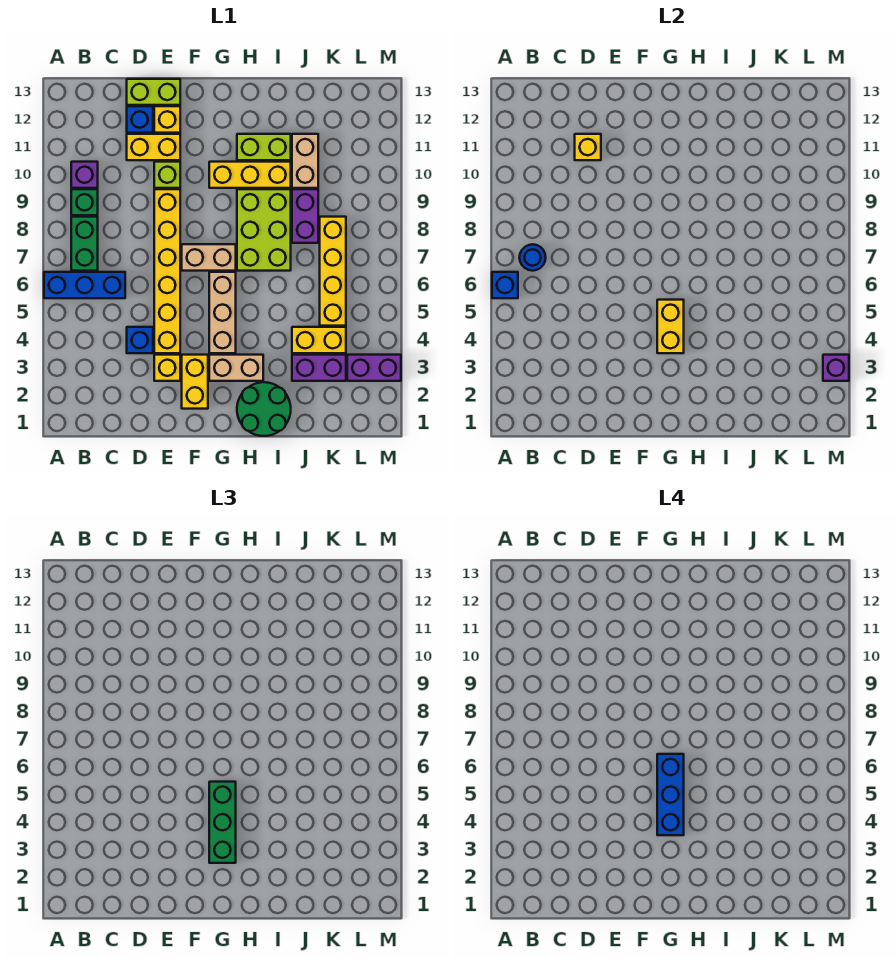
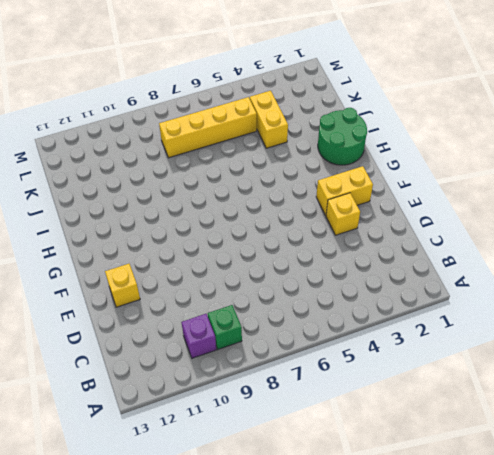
none -> blue 1x3 brick [44,272,125,298]
none -> green 1x2 brick [71,217,98,271]
none -> blue 1x1 brick [127,327,153,353]
none -> yellow 1x2 brick [127,134,180,160]

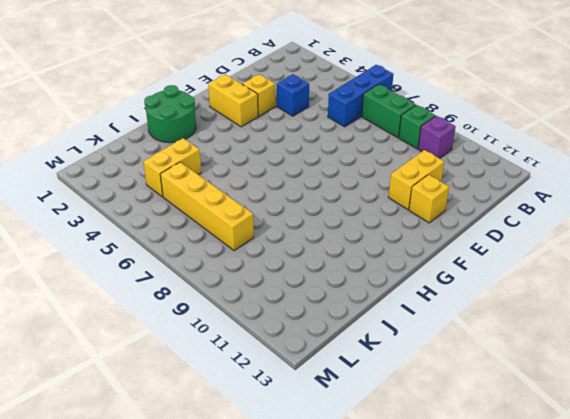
none -> blue 1x1 brick [127,106,153,133]
none -> lime 1x2 brick [127,79,180,105]
none -> yellow 1x6 brick [154,189,180,353]
none -> lime 1x1 brick [154,162,180,188]

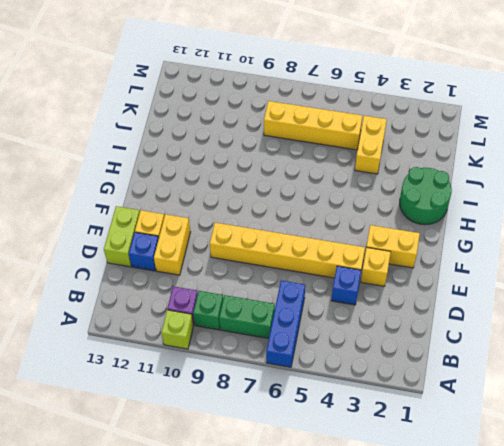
lime 1x1 brick [161,310,193,349] -> lime 1x1 brick moved to [154,162,180,188]
none -> tan 1x2 brick [182,244,236,271]
none -> tan 1x2 brick [209,355,263,381]
none -> tan 1x3 brick [209,272,236,353]
none -> yellow 1x3 brick [209,162,291,188]

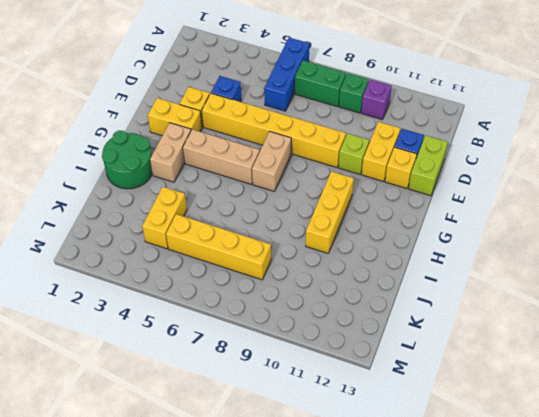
none -> lime 2x3 brick [237,189,291,271]
none -> lime 1x2 brick [237,134,291,160]
none -> purple 1x2 brick [292,355,346,381]
none -> purple 1x2 brick [292,189,318,243]

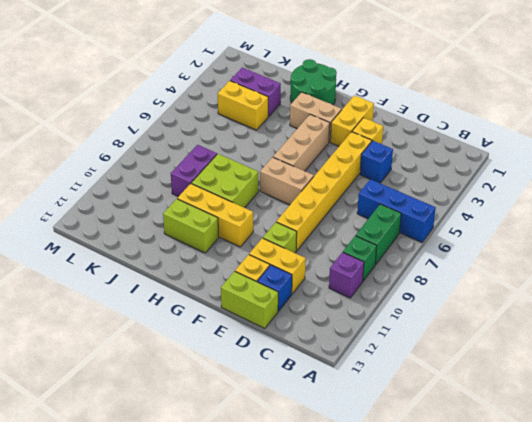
lime 2x2 brick [191,154,259,208] -> lime 2x3 brick [237,189,291,271]
none -> tan 1x2 brick [292,134,318,188]
none -> yellow 1x4 brick [320,217,346,326]
none -> purple 1x2 brick [347,355,401,381]
none -> blue 1x1 brick [492,272,518,298]

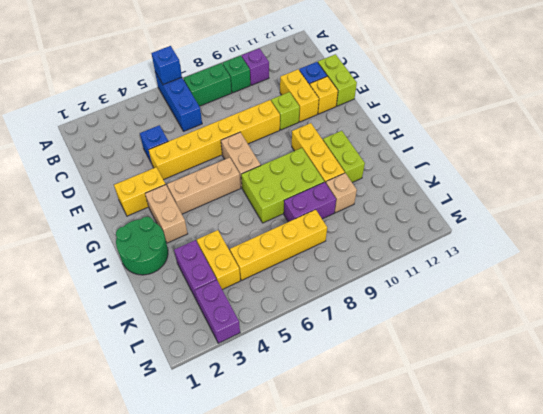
tan 1x1 brick [326,173,357,213] -> tan 1x2 brick [292,134,318,188]
none -> yellow 1x1 brick [154,355,180,381]
none -> blue 1x1 round brick [519,244,546,271]
none -> yellow 1x1 brick [575,134,601,160]
none -> yellow 1x2 brick [657,300,684,353]

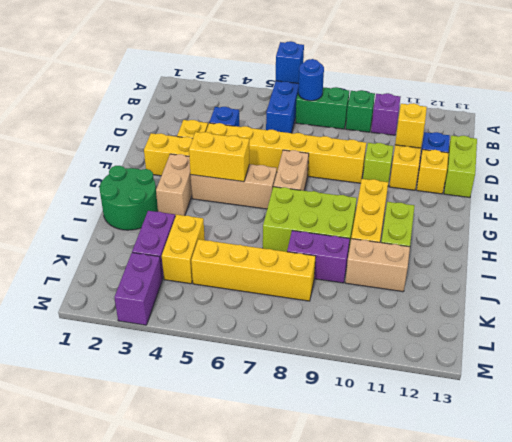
none -> purple 1x1 brick [823,355,849,381]
none -> green 1x3 brick [209,782,236,863]
none -> blue 1x3 brick [657,754,684,835]

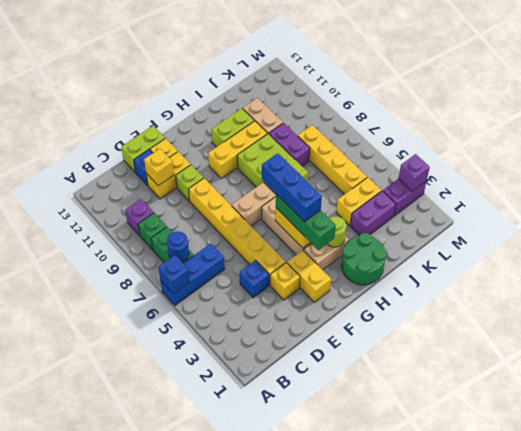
lime 1x1 round brick [328,216,346,247] -> none

